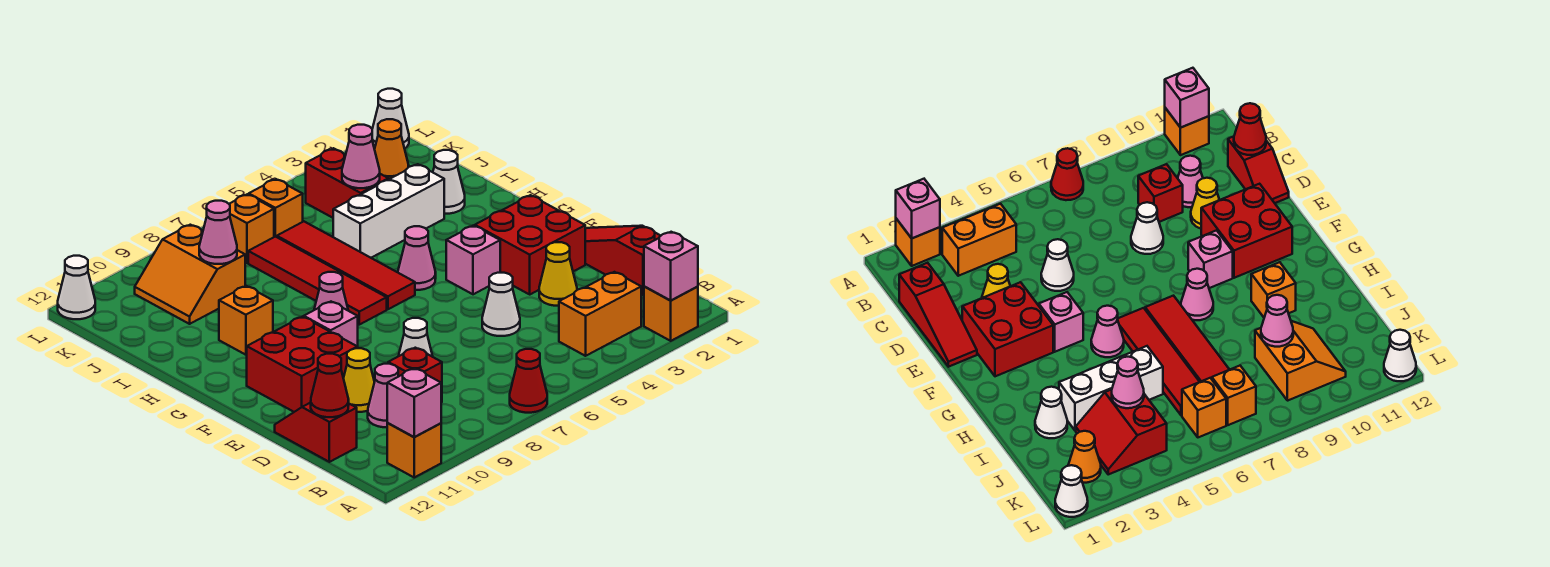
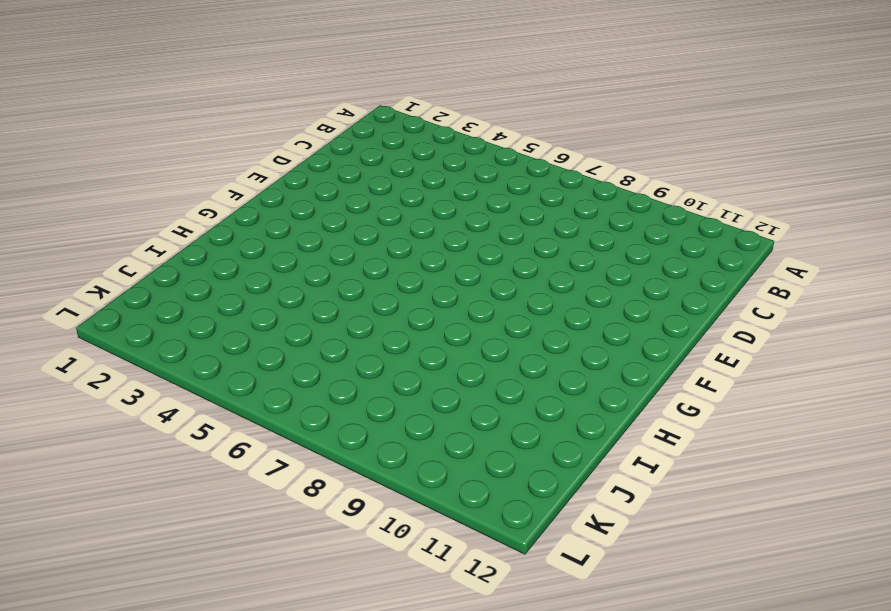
none -> orange 1x1 brick [644,286,698,341]
none -> red 1x1 cone [510,349,547,413]
none -> orange 1x1 brick [387,423,441,477]
none -> orange 1x2 brick [559,272,641,356]

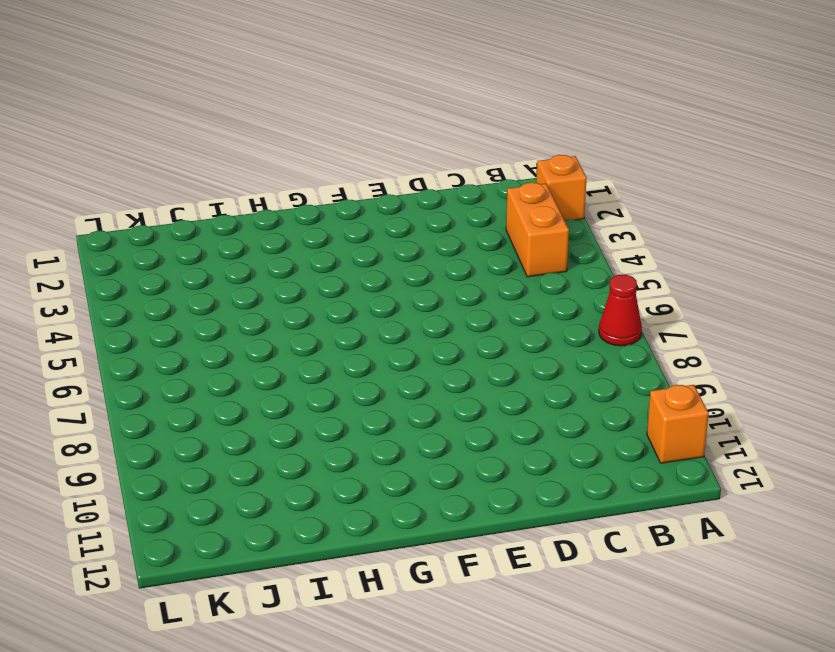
none -> red 1x3 slope [585,226,661,295]
none -> red 1x1 brick [388,348,442,402]
none -> pink 1x1 cone [368,364,398,427]
none -> red 1x2 slope [275,403,357,462]

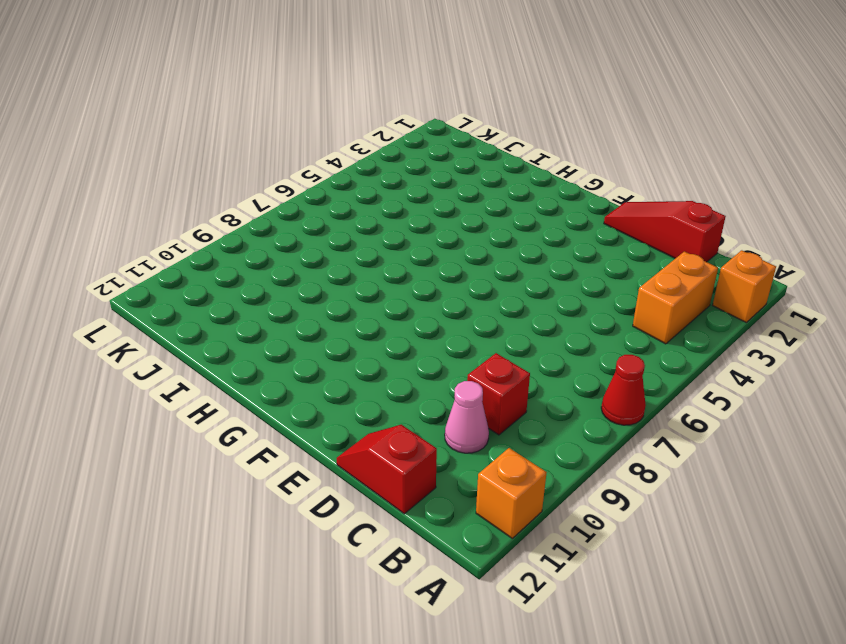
none -> yellow 1x1 cone [539,242,577,306]
none -> white 1x1 cone [482,273,520,336]
none -> white 1x1 cone [399,318,433,357]
none -> yellow 1x1 cone [343,348,374,412]

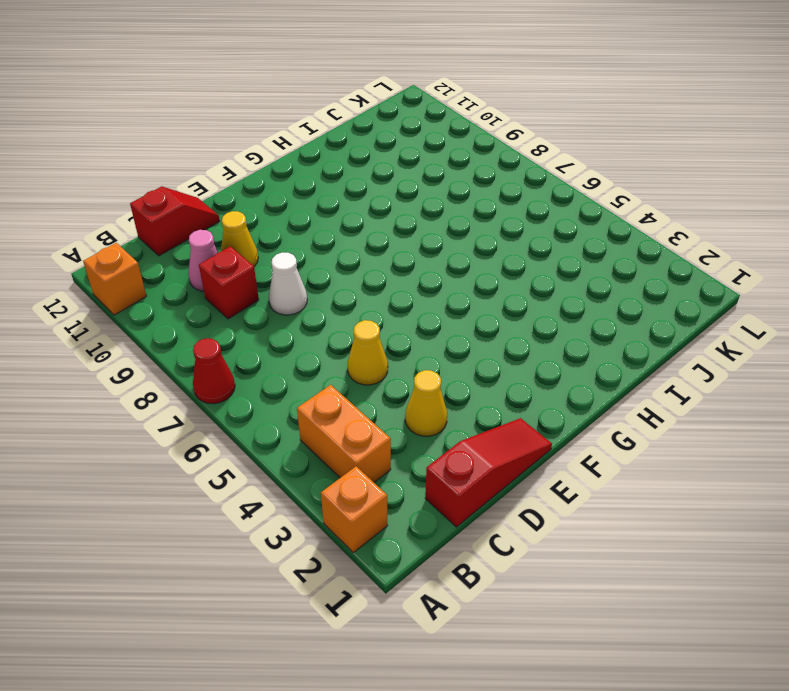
yellow 1x1 cone [348,320,388,385] -> white 1x1 cone [482,273,520,336]
none -> red 2x2 brick [475,195,585,294]
none -> red 2x2 brick [247,317,357,412]
none -> pink 1x1 brick [446,225,500,294]
none -> pink 1x1 brick [304,302,358,348]

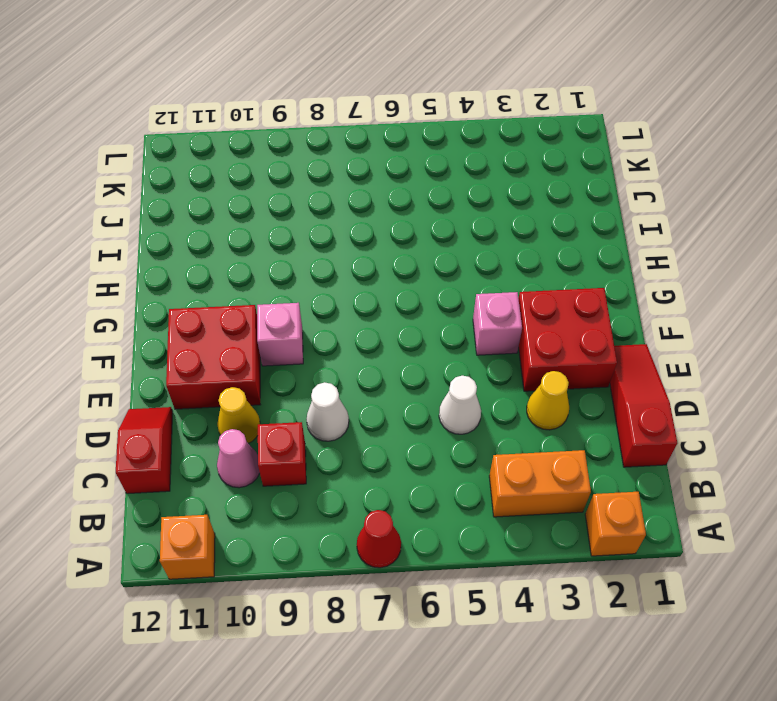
none -> pink 1x1 cone [398,226,436,290]
none -> red 1x4 tile [277,222,415,309]
none -> red 1x4 tile [248,236,387,325]
none -> pink 1x1 cone [314,272,348,310]

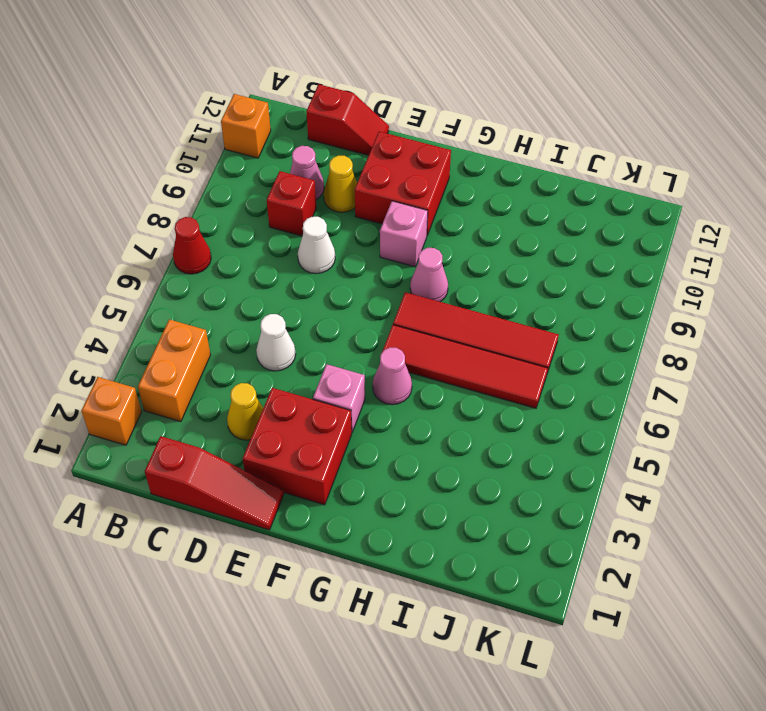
none -> orange 1x1 brick [219,286,273,355]
none -> white 1x1 cone [433,150,465,214]
none -> white 1x3 brick [333,164,444,258]
none -> red 2x2 slope [306,148,389,218]

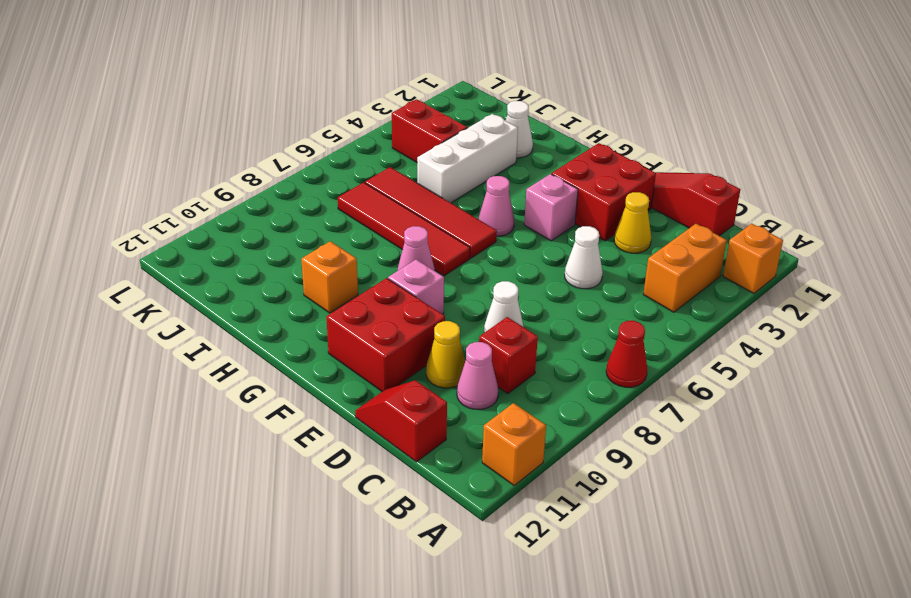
none -> orange 2x2 slope [135,225,245,324]
none -> orange 1x1 cone [375,119,409,179]
none -> orange 1x1 brick [249,179,303,237]
none -> orange 1x1 brick [229,194,274,263]

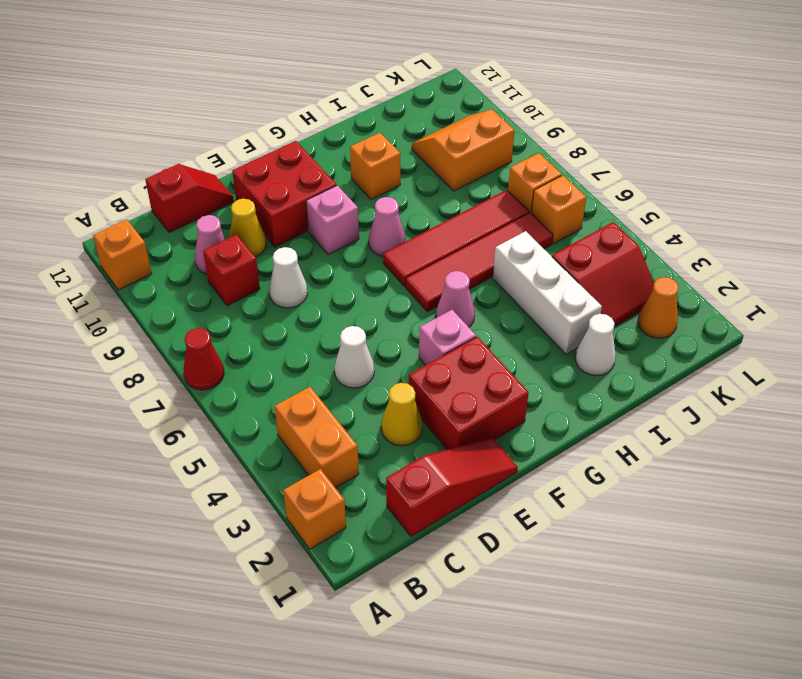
none -> white 1x1 cone [372,89,409,149]
none -> white 1x1 cone [58,256,95,319]
none -> pink 1x1 brick [644,232,698,301]
none -> pink 1x1 brick [387,368,441,437]

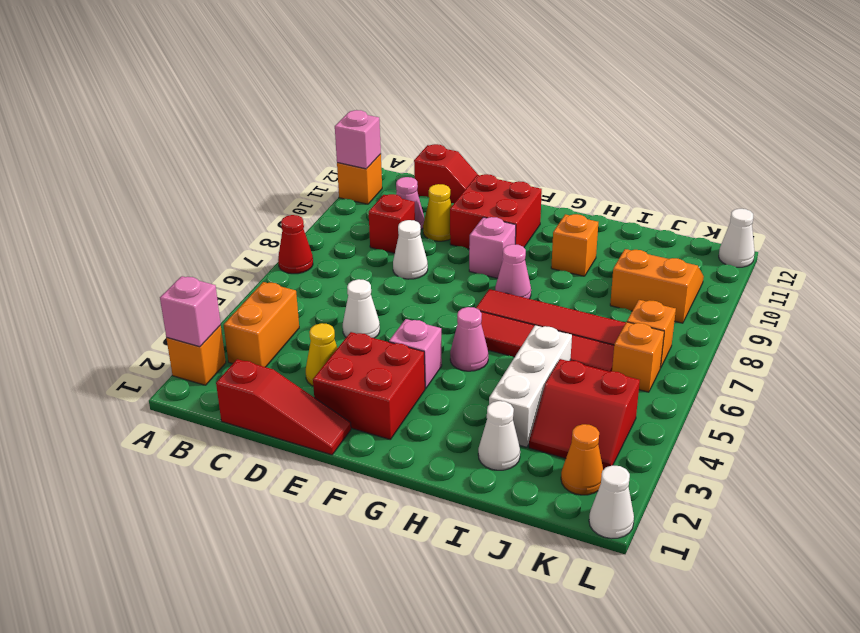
none -> red 1x1 cone [311,354,349,417]
none -> pink 1x1 cone [342,125,380,188]
none -> pink 1x1 cone [199,201,237,264]

